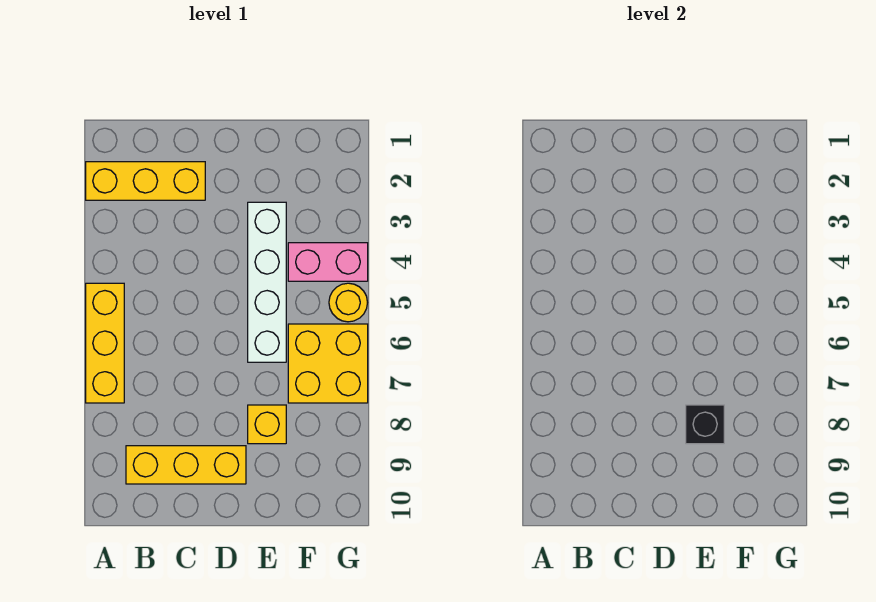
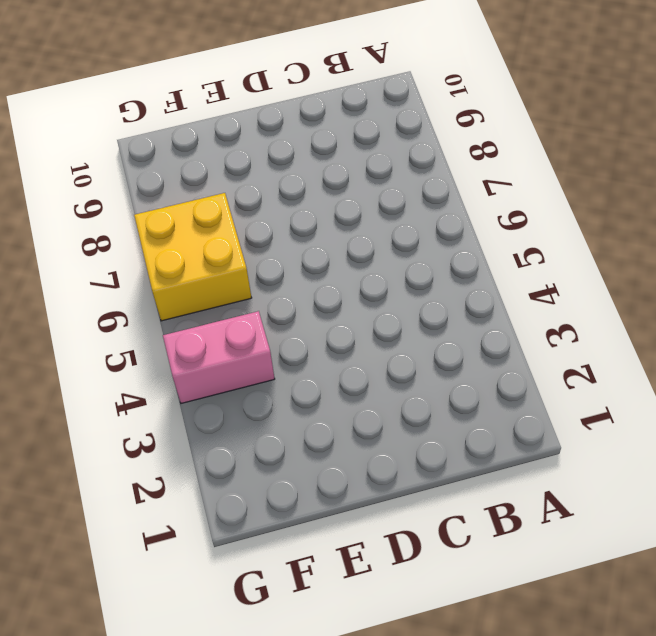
none -> yellow 1x3 brick [86,162,205,200]
none -> yellow 1x3 brick [86,283,124,403]

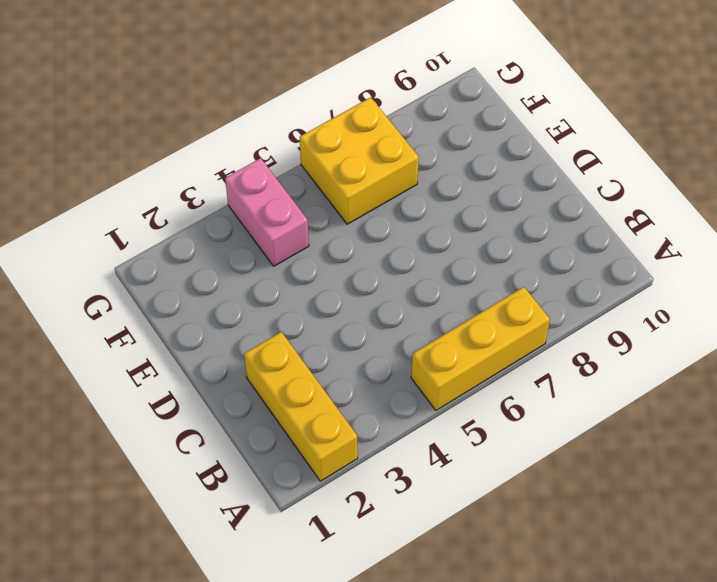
none -> yellow 1x3 brick [126,446,246,484]
none -> white 1x4 brick [248,202,286,362]

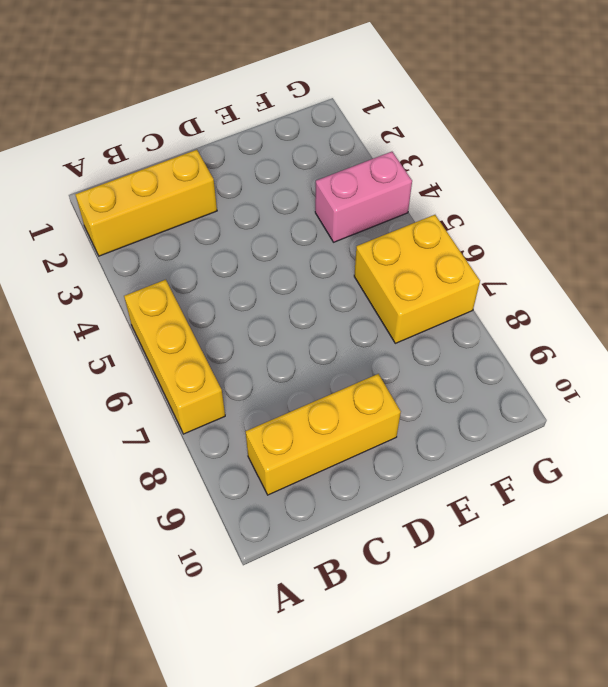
none -> white 1x4 brick [248,202,286,362]
none -> yellow 1x1 brick [248,405,286,444]

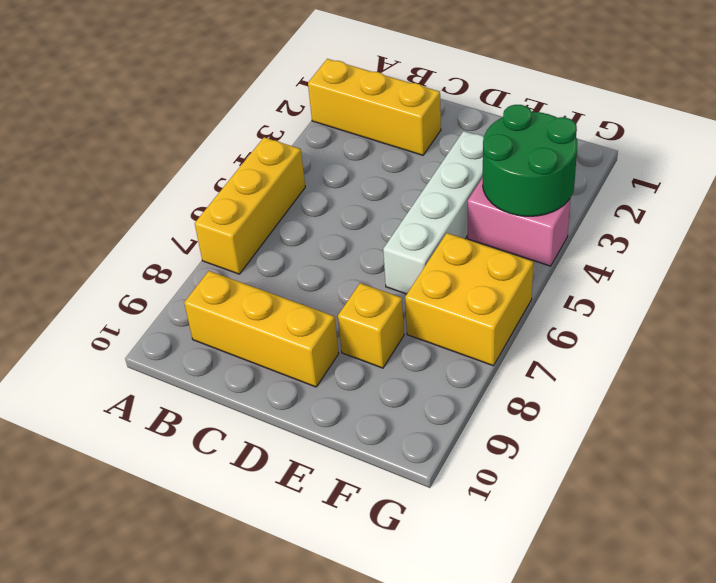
green 2x2 round brick [483,105,577,216] -> none
none -> yellow 1x1 round brick [329,283,368,322]
none -> black 1x1 brick [686,405,724,444]

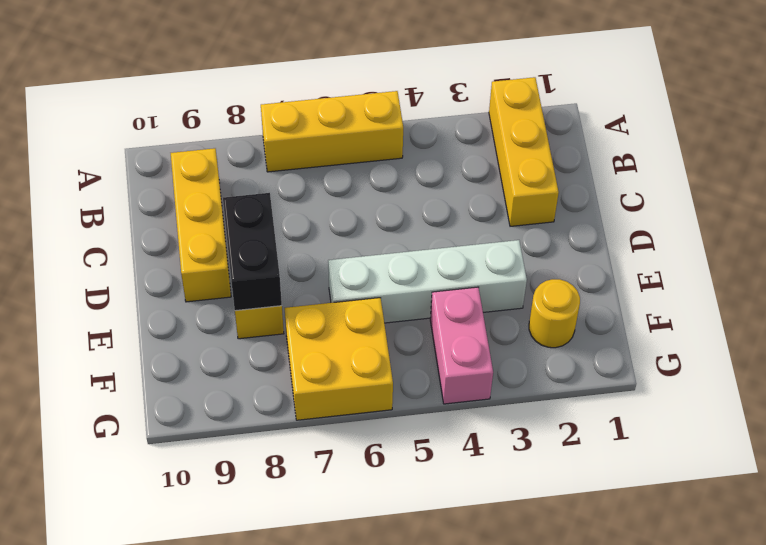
black 1x2 brick [223,193,282,311] -> black 1x1 brick [686,405,724,444]
yellow 1x1 round brick [529,279,580,348] -> yellow 1x1 round brick moved to [329,283,368,322]

